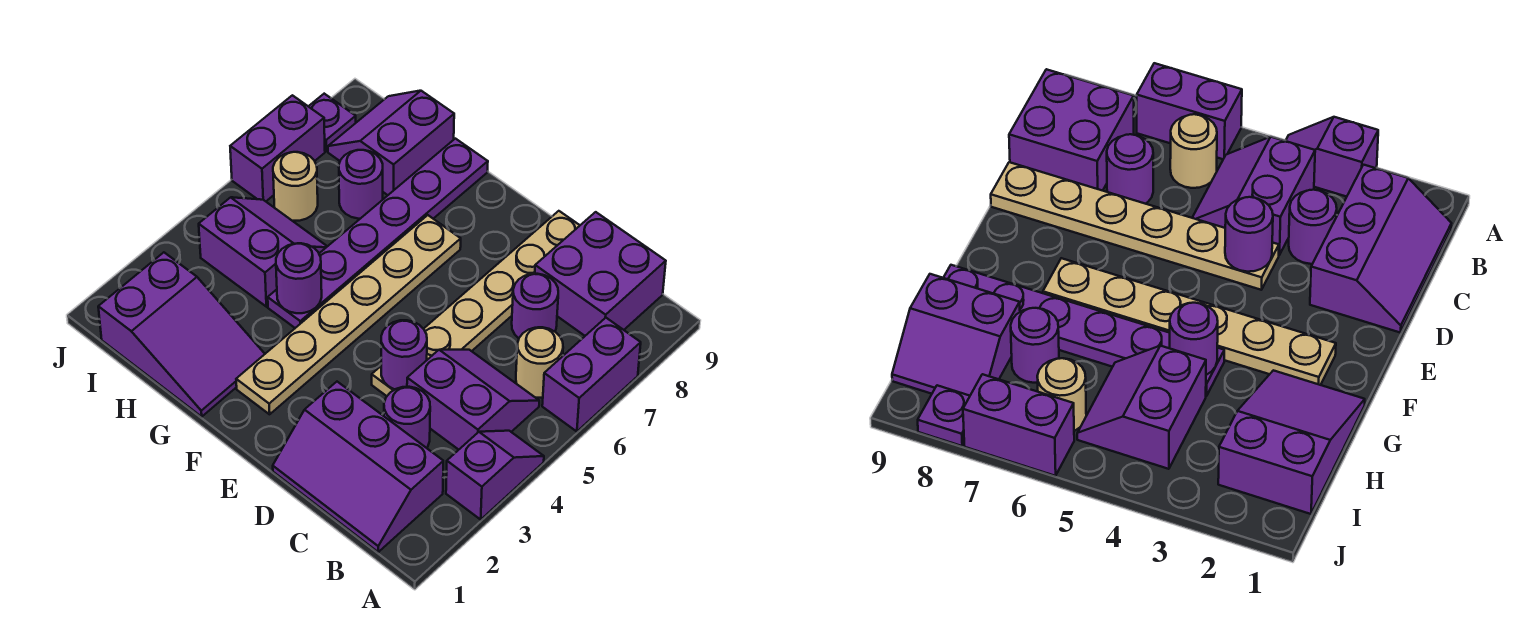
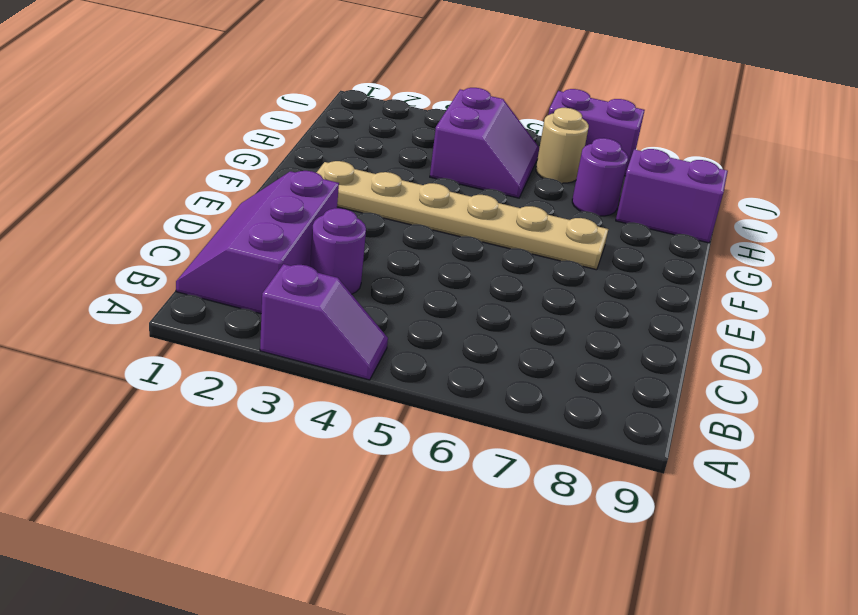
none -> purple 1x2 brick [542,318,641,432]
none -> purple 2x2 slope [407,350,539,450]
none -> tan 1x1 round brick [516,327,563,398]

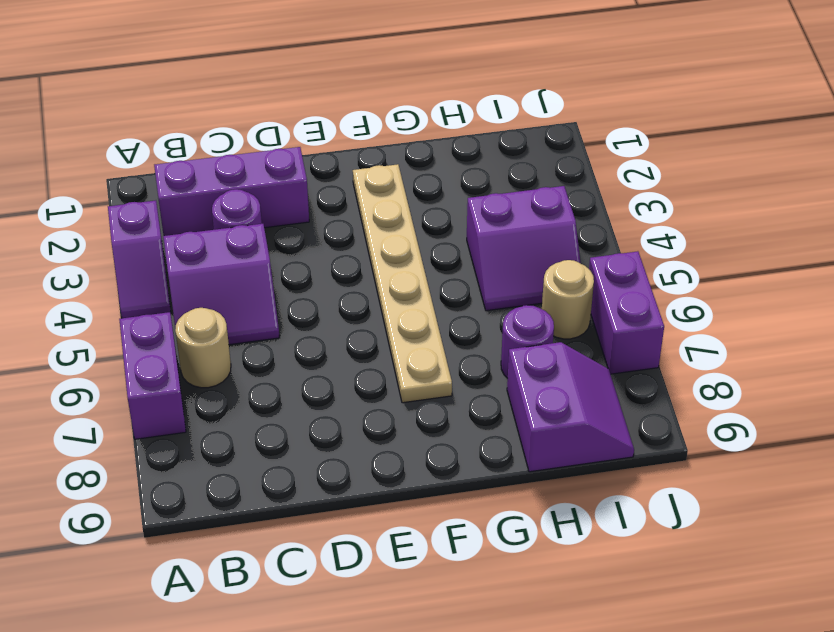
none -> purple 2x2 brick [535,212,666,336]
none -> purple 1x1 round brick [512,274,558,338]
none -> tan 1x6 plate [372,211,580,396]

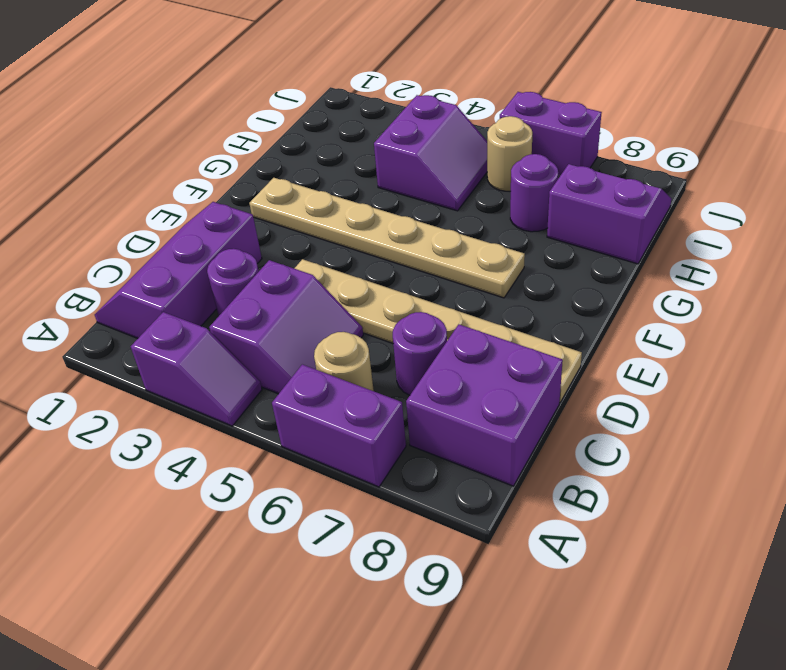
none -> purple 2x3 slope [98,252,265,417]
none -> purple 1x6 plate [268,139,488,328]
none -> purple 1x1 plate [308,94,356,151]

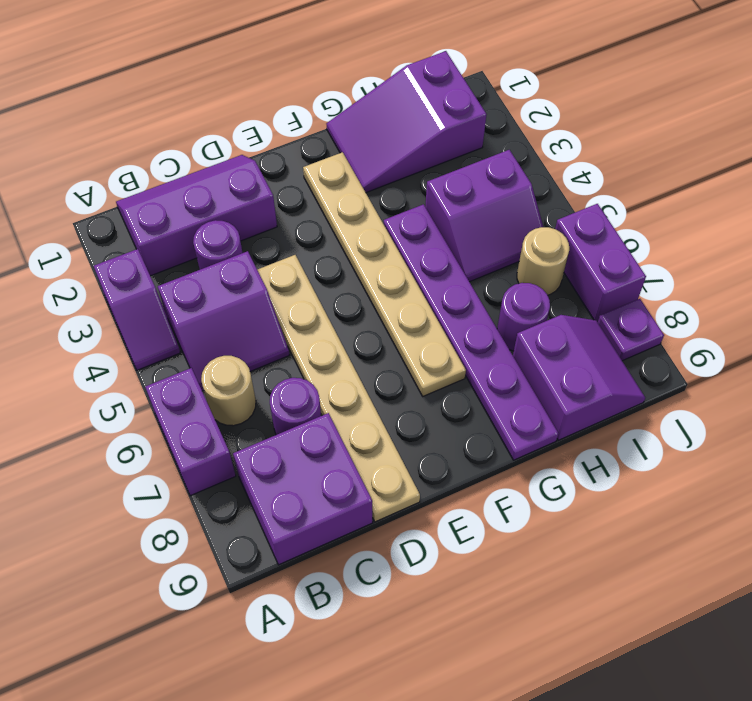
none -> purple 1x1 round brick [381,320,427,390]
none -> purple 1x1 round brick [276,243,322,313]

